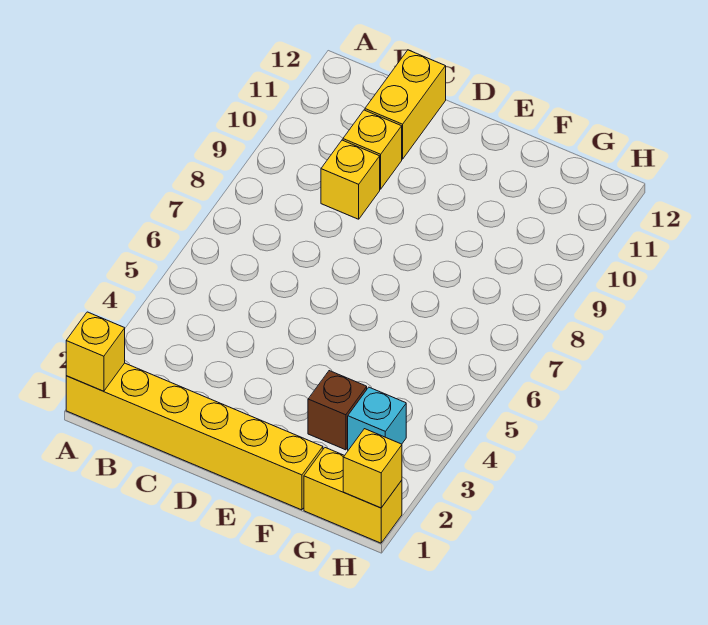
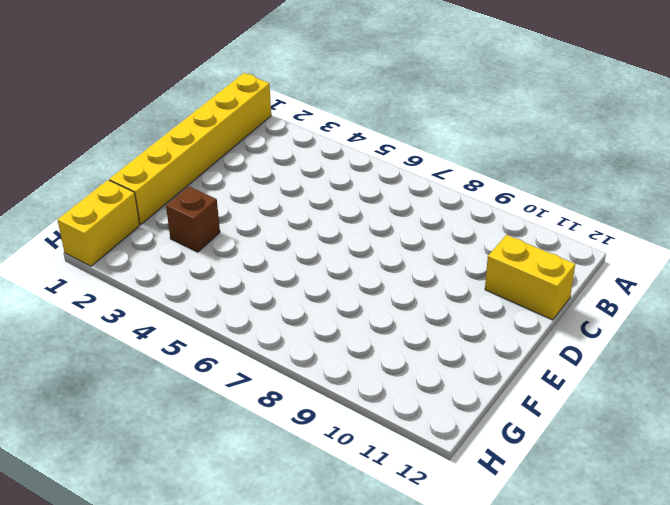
none -> yellow 1x1 brick [321,140,380,219]
none -> yellow 1x1 brick [343,110,402,189]

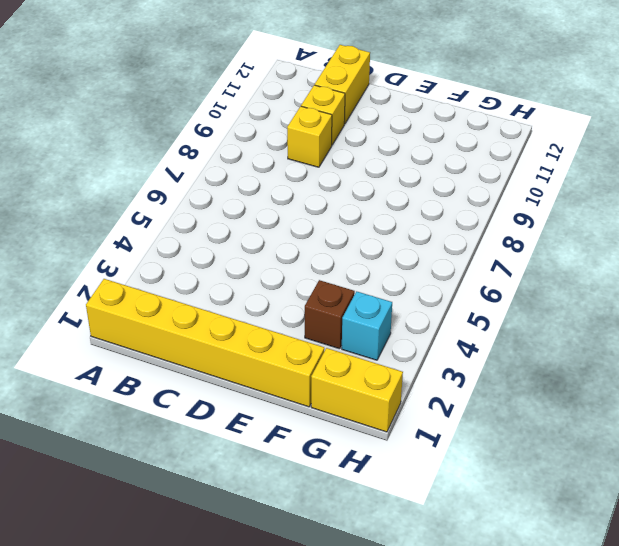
none -> yellow 1x1 brick [66,312,125,391]
none -> yellow 1x1 brick [343,429,402,508]

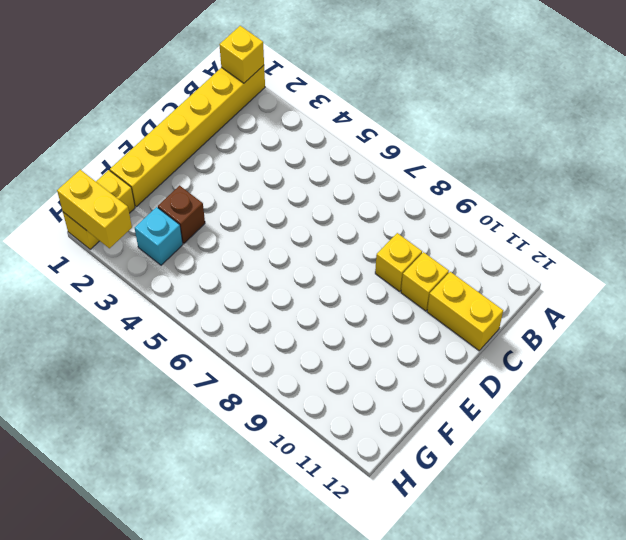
yellow 1x2 brick [57,170,132,248] -> yellow 1x1 brick [343,429,402,508]

